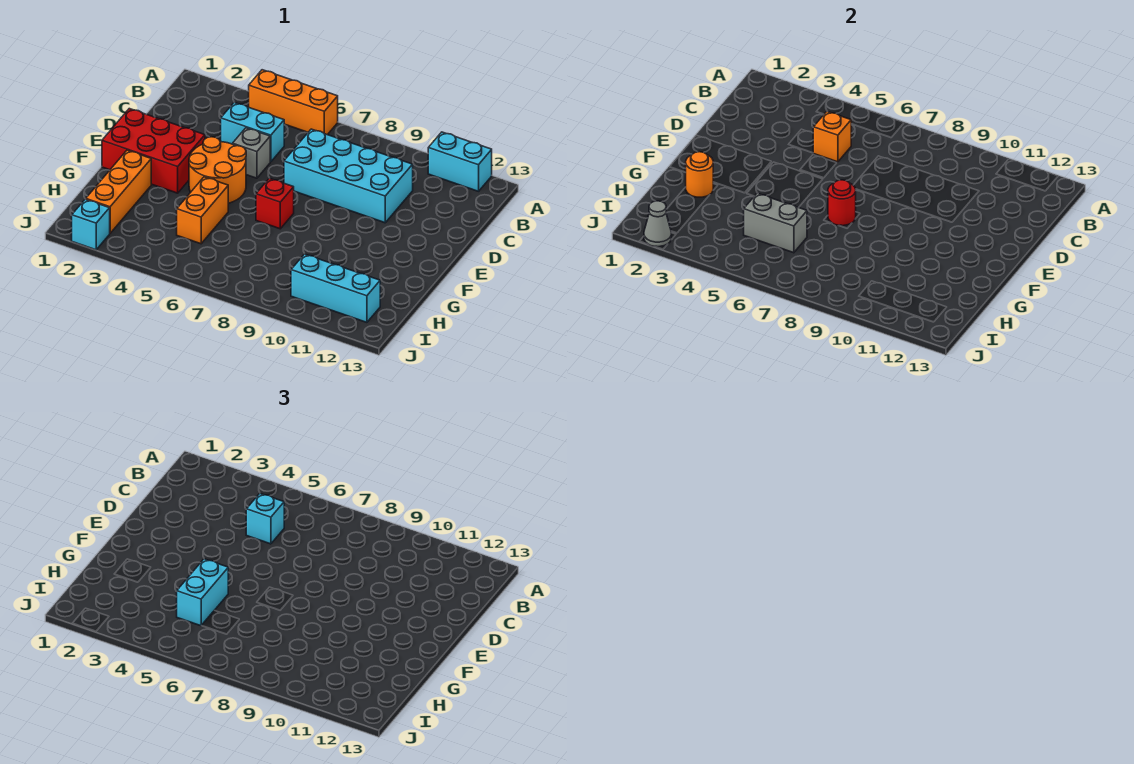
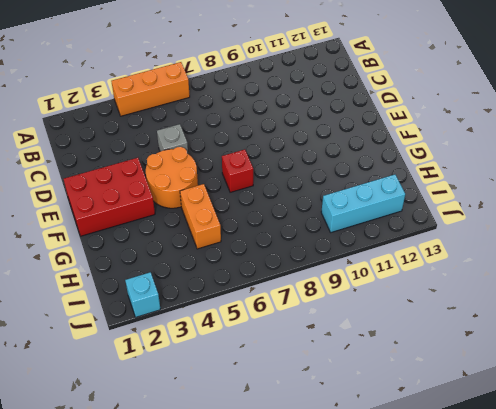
none -> cyan 1x2 brick [428,132,492,191]
none -> cyan 1x2 brick [221,102,284,162]
none -> cyan 2x4 brick [284,129,413,223]

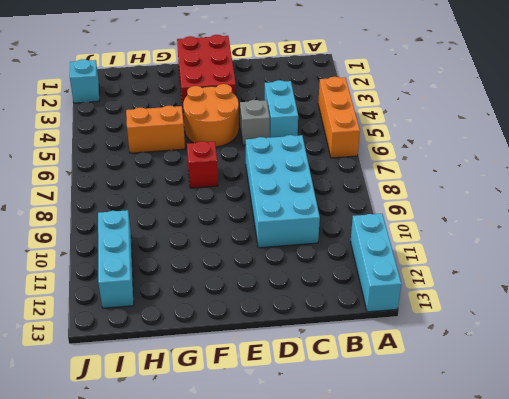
cyan 1x3 brick [351,214,401,312] -> cyan 1x2 brick [428,132,492,191]
none -> orange 1x3 brick [86,150,151,233]
none -> orange 1x1 brick [813,111,851,162]
none -> red 1x1 round brick [828,180,856,226]

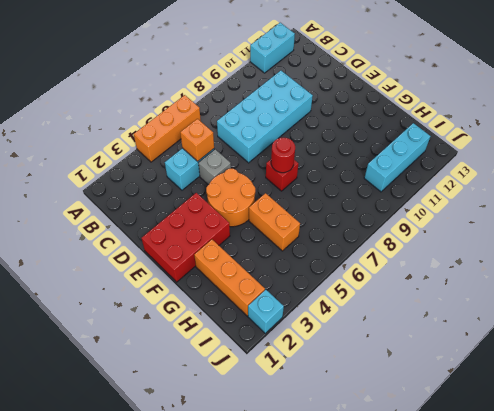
none -> orange 1x1 round brick [685,152,713,197]
none -> grey 1x2 brick [744,193,807,253]
none -> grey 1x1 cone [644,201,671,247]

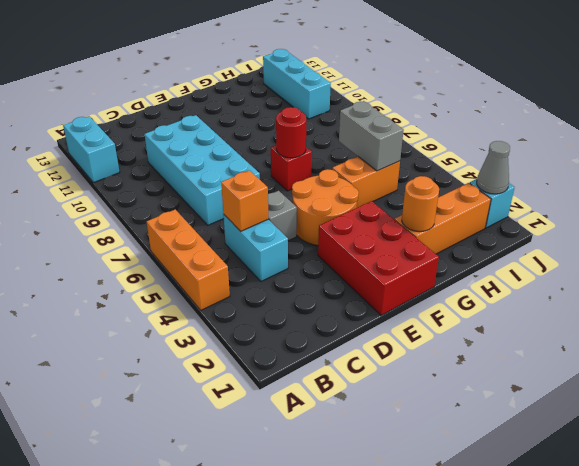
none -> cyan 1x1 brick [246,494,284,544]
none -> cyan 1x2 brick [177,559,228,626]

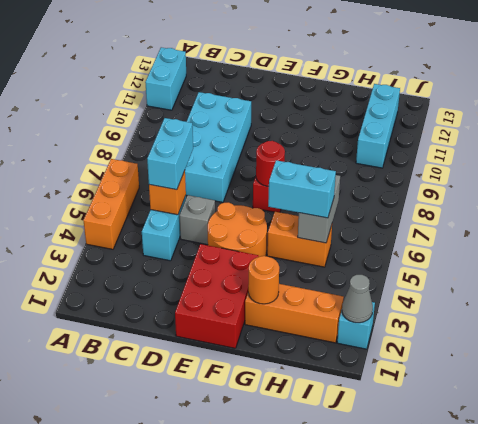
cyan 1x2 brick [147,118,193,190] -> cyan 1x1 brick [246,494,284,544]

